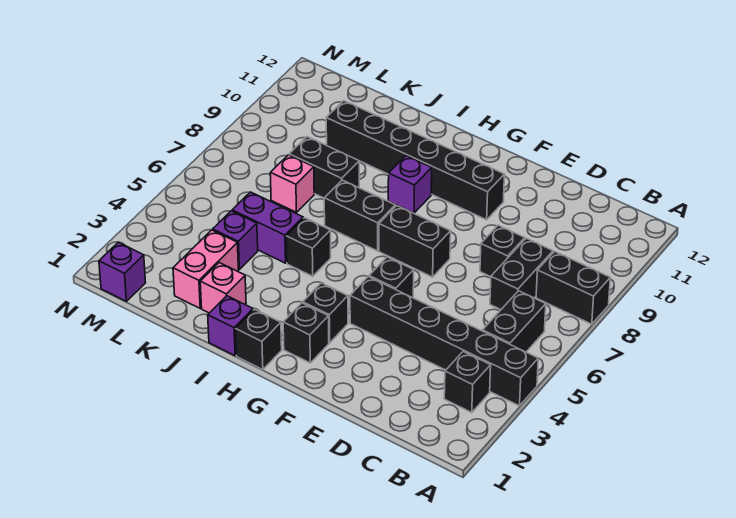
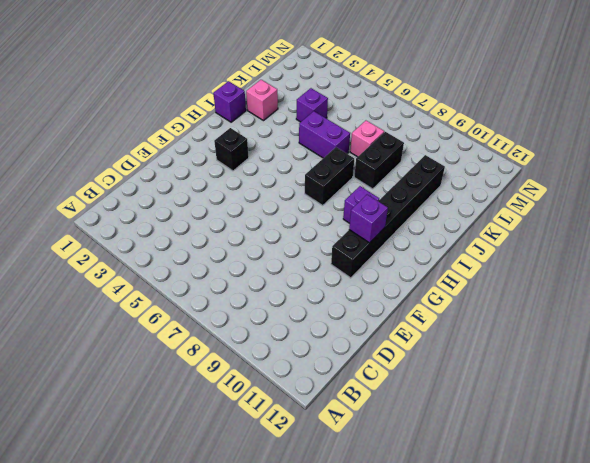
purple 1x1 brick [349,195,388,243] -> purple 1x1 brick moved to [99,242,146,301]
purple 1x2 brick [299,111,350,158] -> purple 1x2 brick turned to [232,192,303,263]
none -> black 1x6 brick [350,277,538,406]
none -> black 1x2 brick [536,252,610,324]
none -> black 1x1 brick [444,352,491,413]

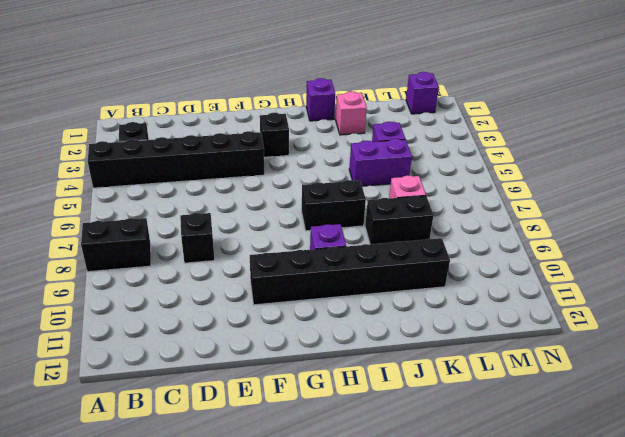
none -> black 1x2 brick [483,291,546,352]
none -> black 1x2 brick [490,238,553,310]
none -> black 1x1 brick [369,257,414,298]

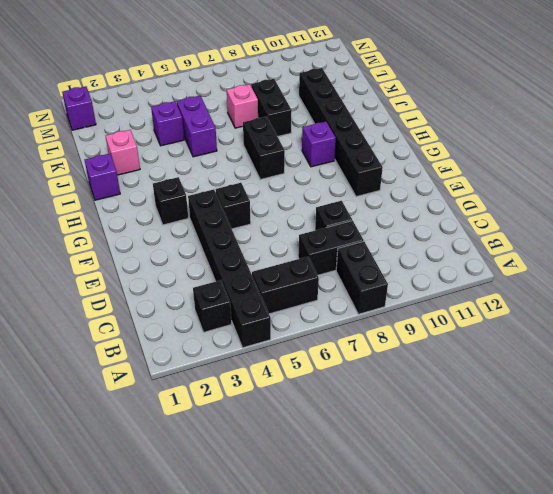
none -> black 1x2 brick [379,206,451,277]
none -> black 1x1 brick [283,303,329,363]
none -> black 1x1 brick [236,309,282,370]

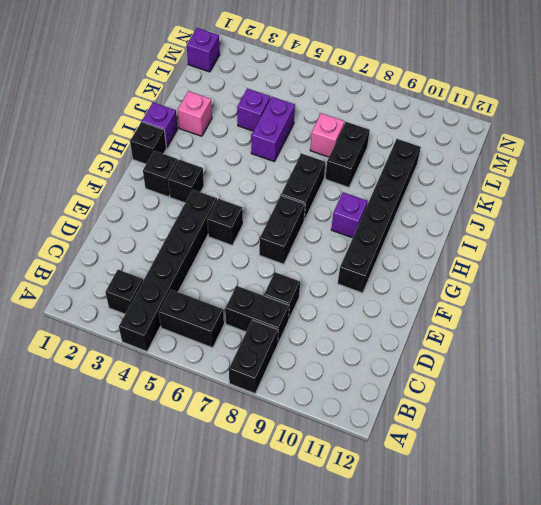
none -> black 1x1 brick [286,218,331,276]
none -> pink 1x2 brick [173,230,238,308]

